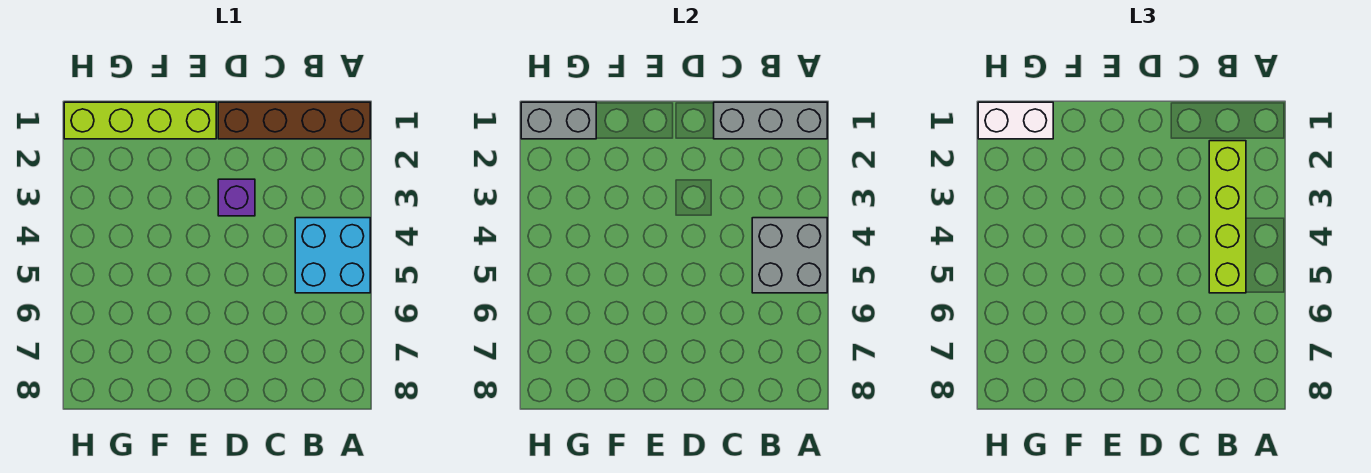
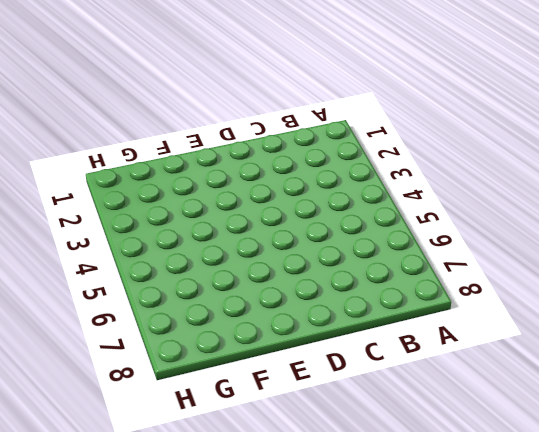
none -> brown 1x4 brick [218,102,370,139]
none -> cyan 2x2 brick [295,218,370,293]

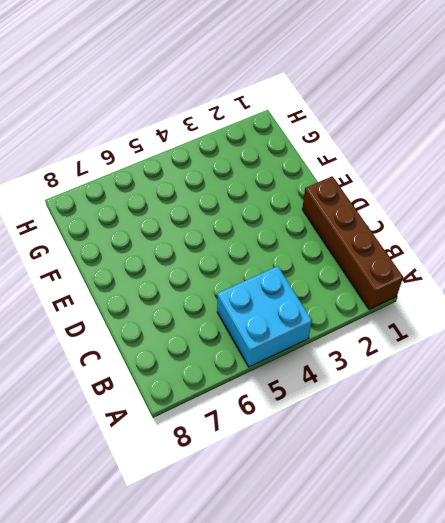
none -> purple 1x1 brick [218,179,255,216]
none -> lime 1x4 brick [64,102,216,139]

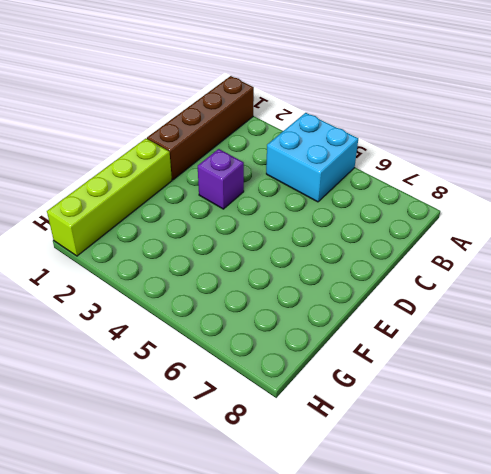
none -> grey 1x3 brick [714,102,827,139]
none -> grey 2x2 brick [752,218,827,293]

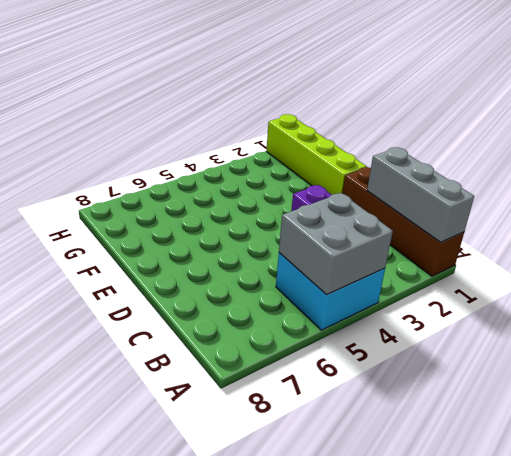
none -> grey 1x2 brick [521,102,596,139]
none -> lime 1x4 brick [1209,141,1246,293]

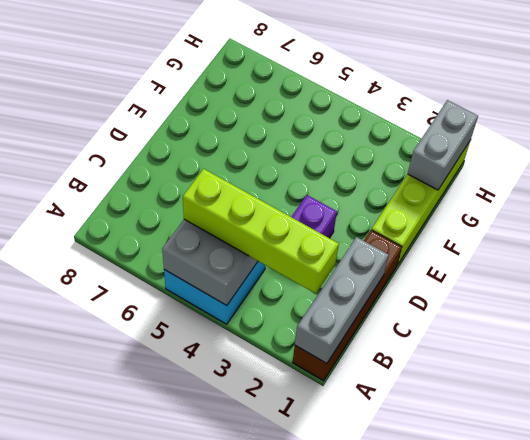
none -> white 1x2 brick [978,102,1053,139]

